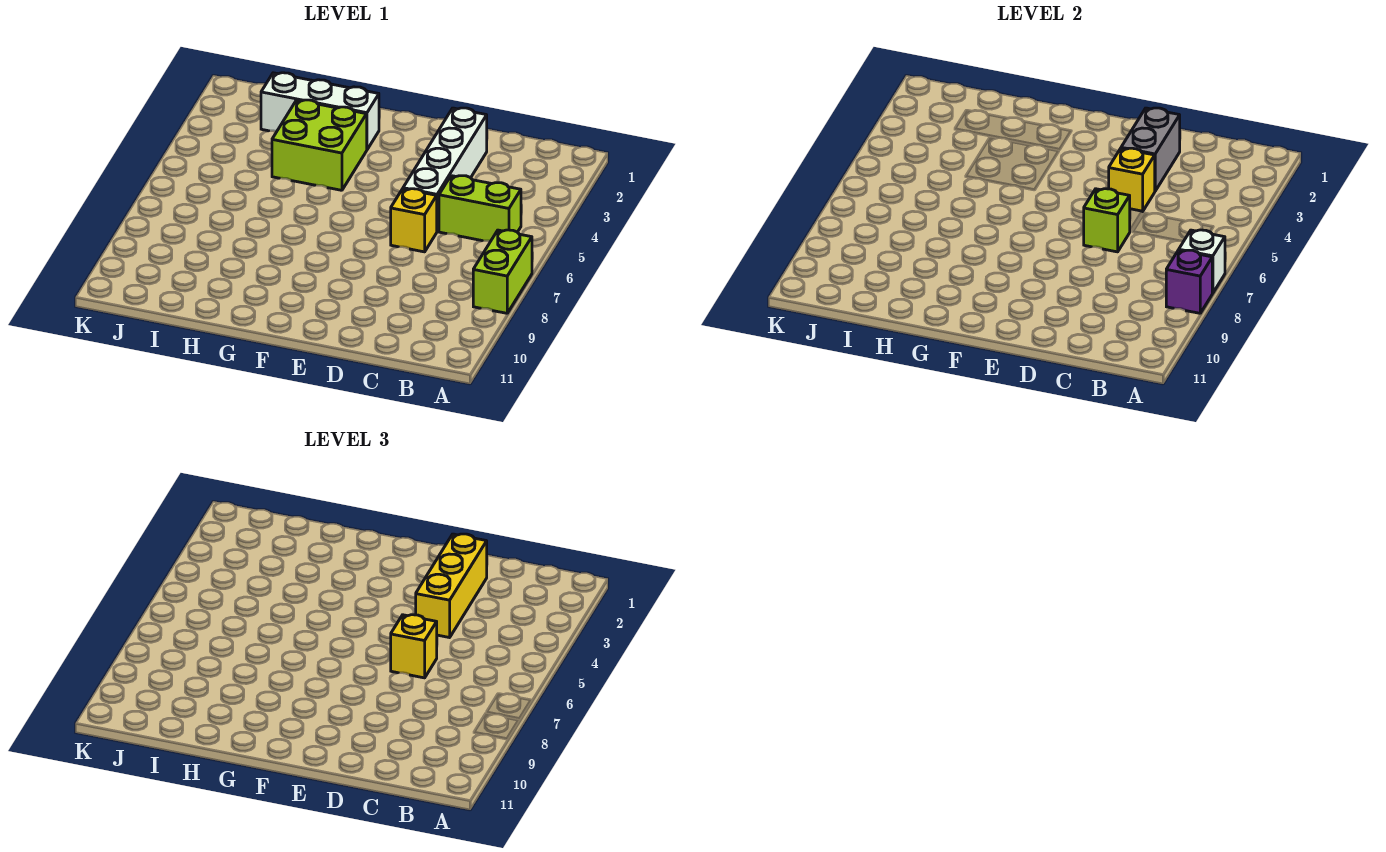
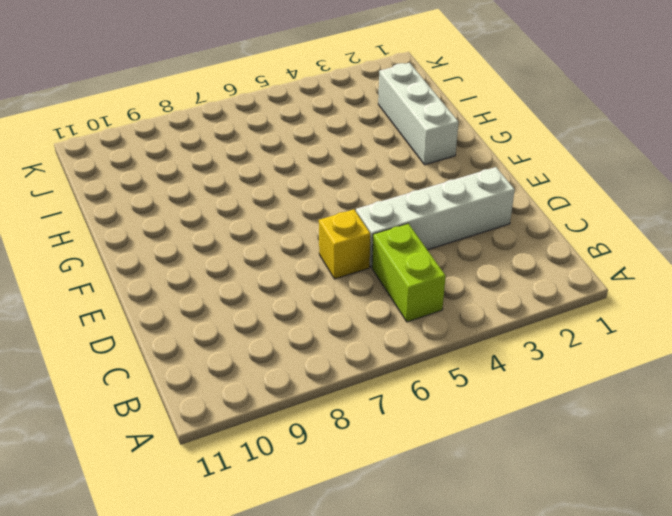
none -> lime 1x2 brick [473,230,532,313]
none -> lime 2x2 brick [272,100,367,190]
none -> white 1x1 brick [1179,230,1225,293]

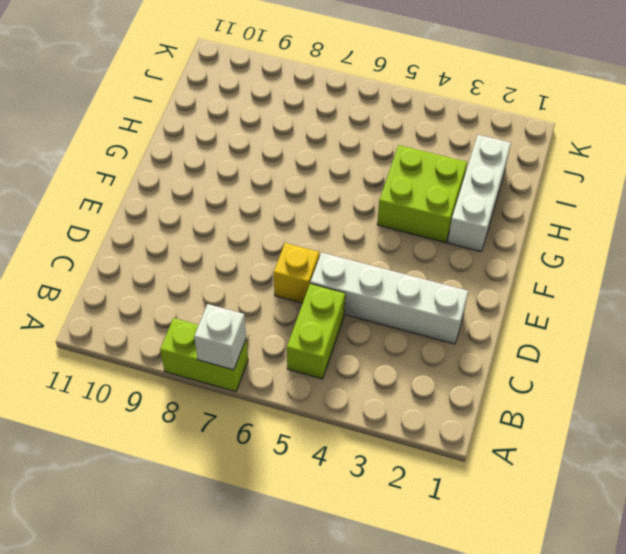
none -> purple 1x1 brick [1166,250,1212,313]
none -> grey 1x2 brick [1121,108,1180,191]
none -> yellow 1x1 brick [1109,148,1155,212]

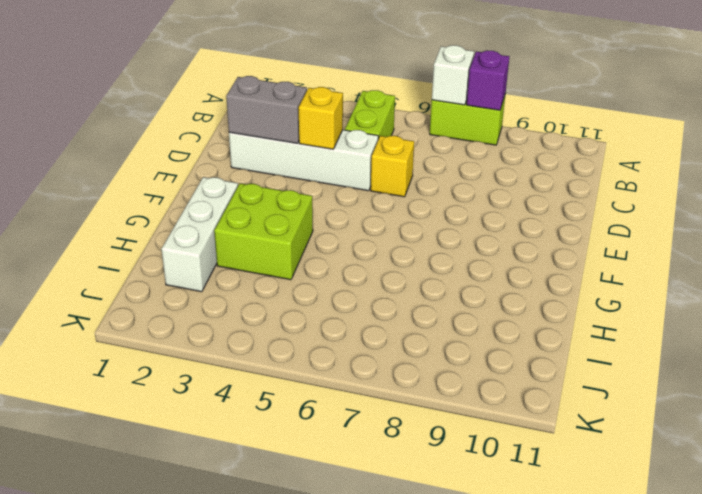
none -> lime 1x1 brick [1084,189,1130,252]
none -> yellow 1x3 brick [416,534,487,638]
none -> yellow 1x1 brick [391,615,437,678]

